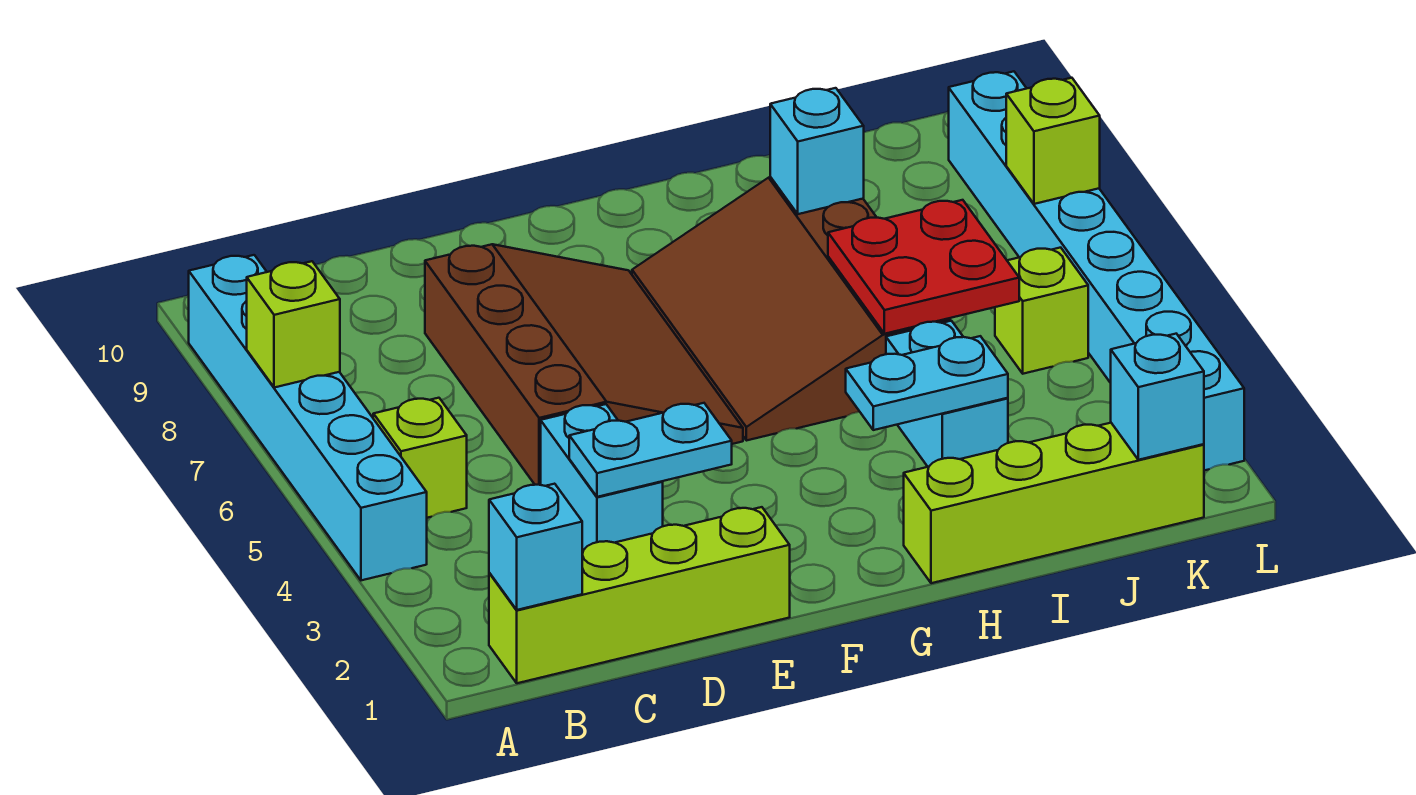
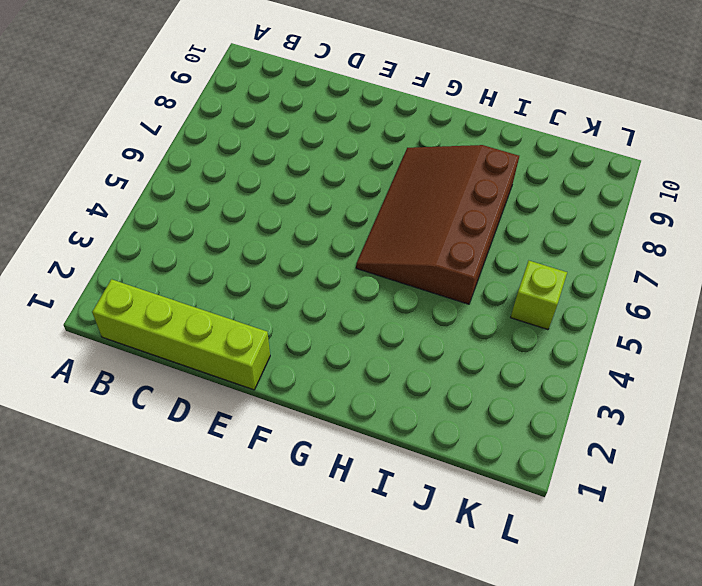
none -> cyan 1x6 brick [189,255,427,580]
none -> lime 1x1 brick [373,398,467,518]
none -> cyan 1x2 brick [541,404,663,550]

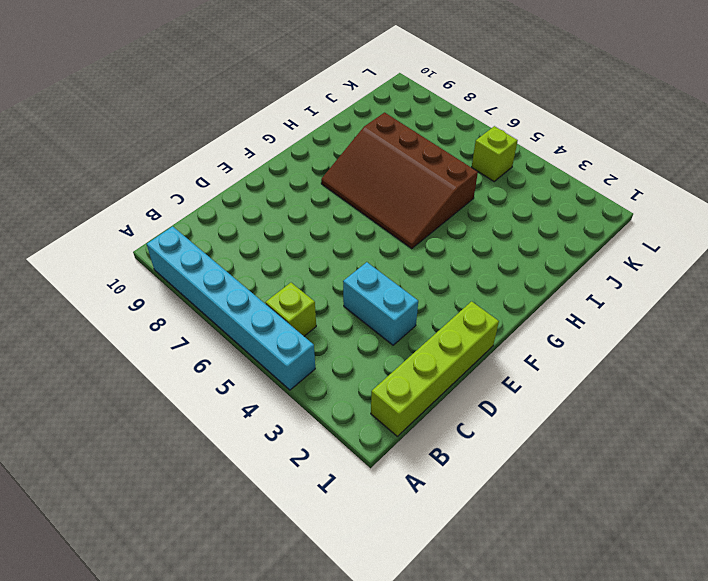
none -> brown 3x4 slope [425,244,743,485]
none -> lime 1x4 brick [904,423,1204,583]
none -> cyan 1x2 brick [886,321,1008,467]

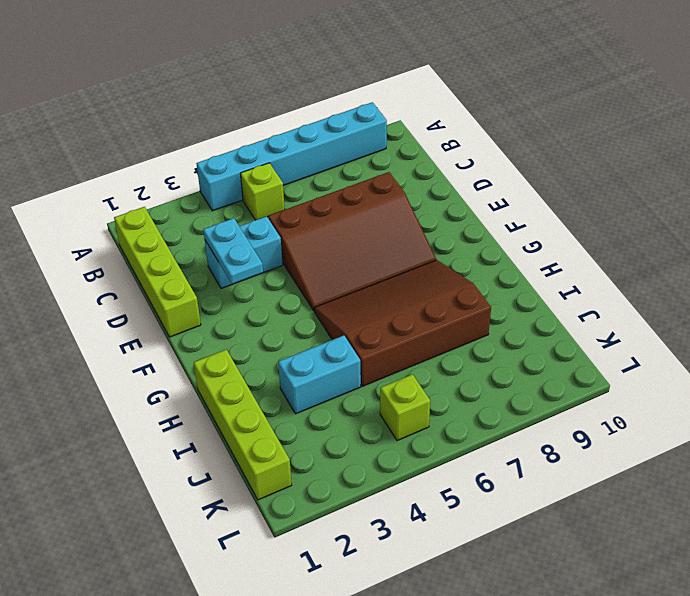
none -> cyan 1x8 brick [949,71,1244,470]
none -> lime 1x1 brick [247,261,340,388]
none -> cyan 1x1 brick [489,484,582,610]

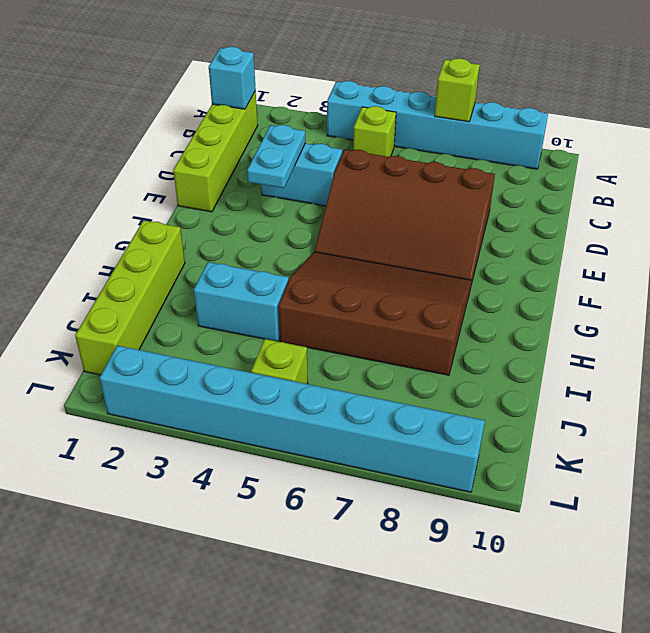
none -> cyan 1x2 plate [846,336,1008,430]
none -> red 2x2 plate [828,200,1019,334]
none -> cyan 1x1 brick [770,88,864,214]

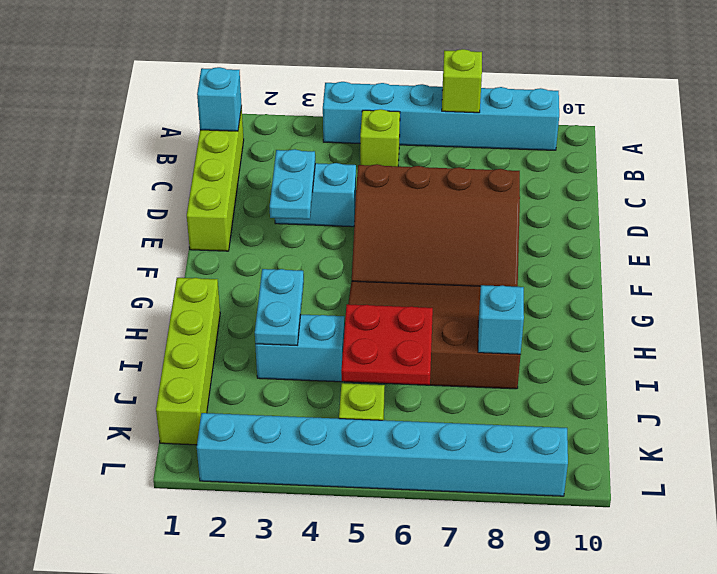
none -> cyan 1x1 brick [1111,334,1204,460]
none -> lime 1x1 brick [1006,78,1100,204]

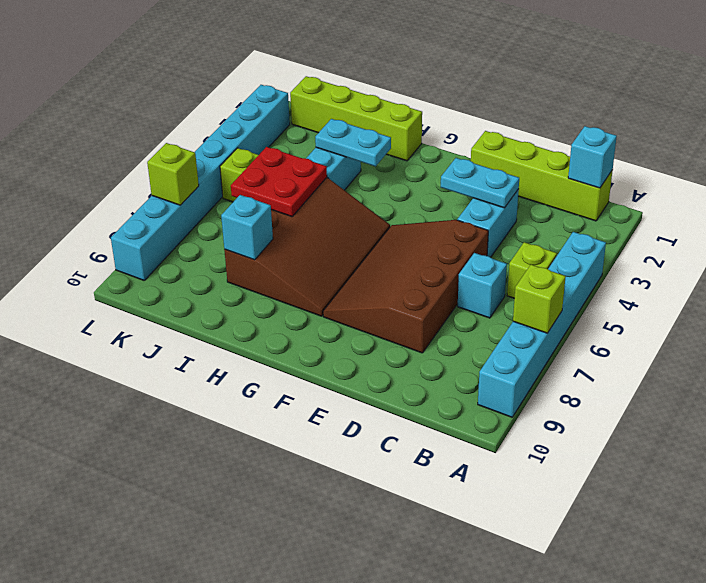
cyan 1x1 brick [458,253,507,318] -> cyan 1x1 brick moved to [1111,334,1204,460]

